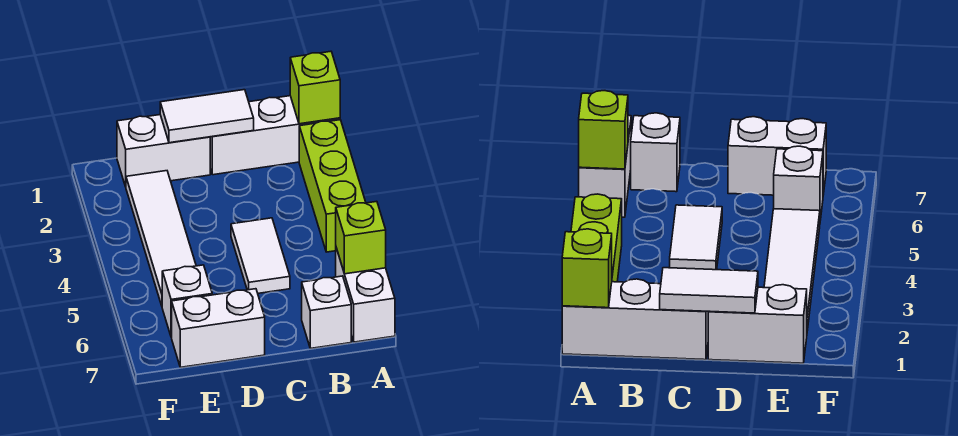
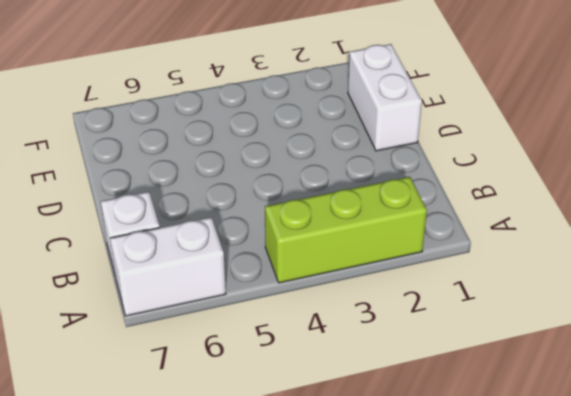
none -> white 1x3 brick [210,96,340,175]
none -> white 1x2 tile [231,218,290,293]
none -> white 1x2 brick [172,289,265,367]

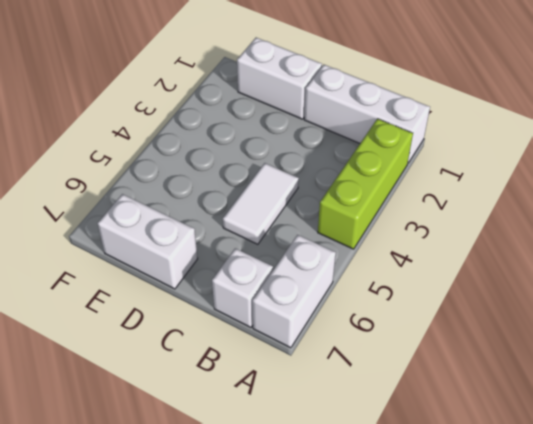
none -> white 1x4 tile [126,171,196,306]
none -> white 1x1 brick [162,265,212,337]
none -> lime 1x1 brick [290,51,340,124]

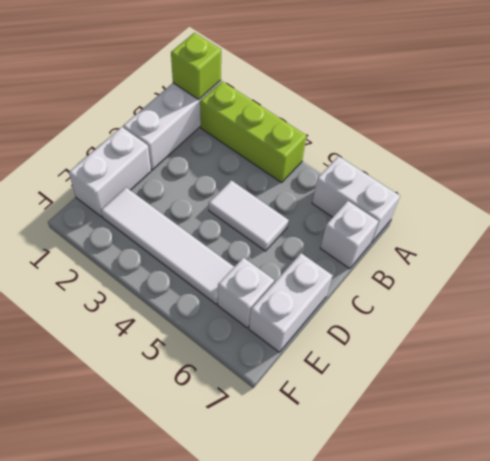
none -> lime 1x1 brick [336,201,386,274]
none -> white 1x2 tile [160,90,254,143]

